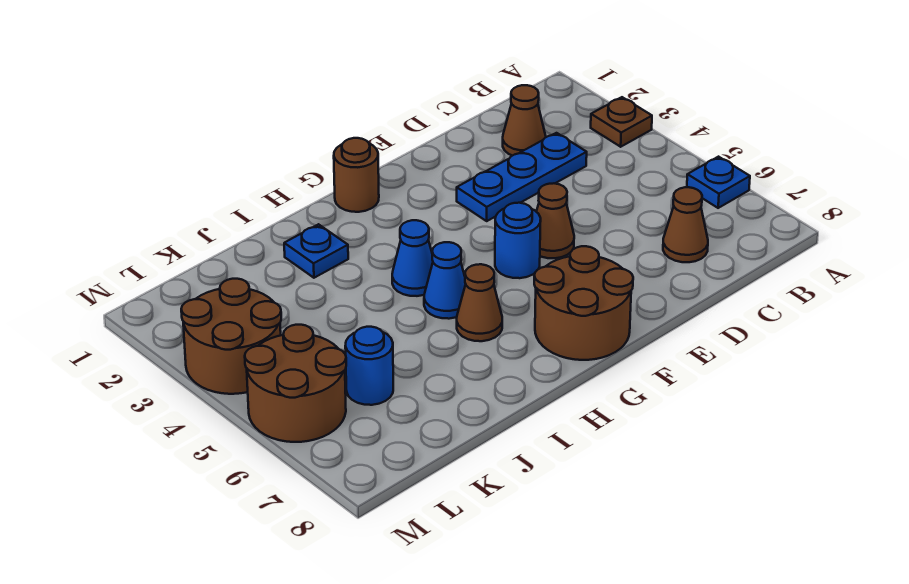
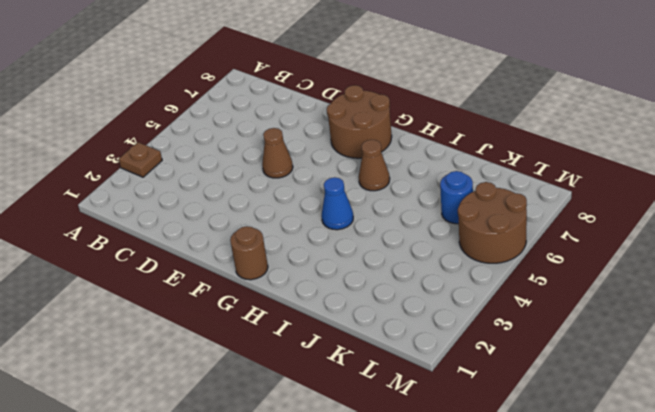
none -> blue 1x1 plate [687,157,750,208]
none -> brown 1x1 cone [503,85,546,156]
none -> blue 1x3 plate [457,133,587,221]

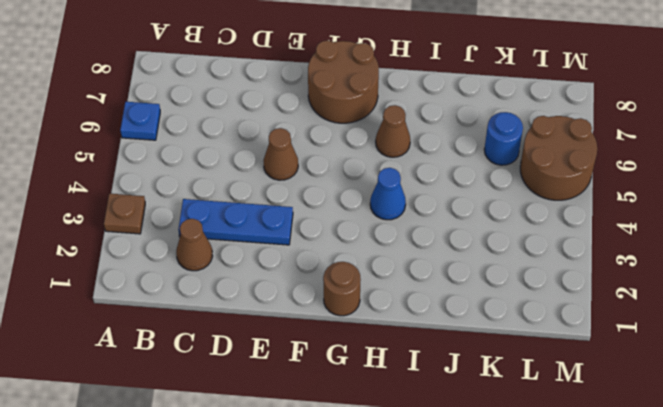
none -> brown 1x1 cone [663,187,708,262]
none -> blue 1x1 round brick [495,203,541,278]
none -> blue 1x1 cone [424,242,466,319]

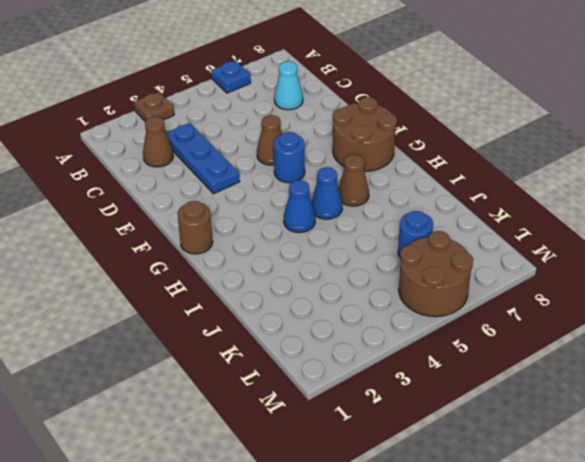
cyan 1x1 cone [274,61,303,110] -> brown 1x1 cone [663,187,708,262]
none -> blue 1x1 plate [284,224,348,278]
none -> brown 2x2 round brick [181,279,281,394]

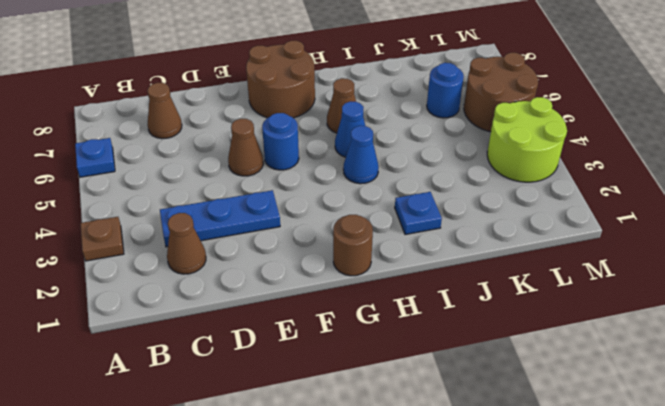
lime 2x2 round brick [487,97,567,182] -> brown 2x2 round brick [181,279,281,394]

